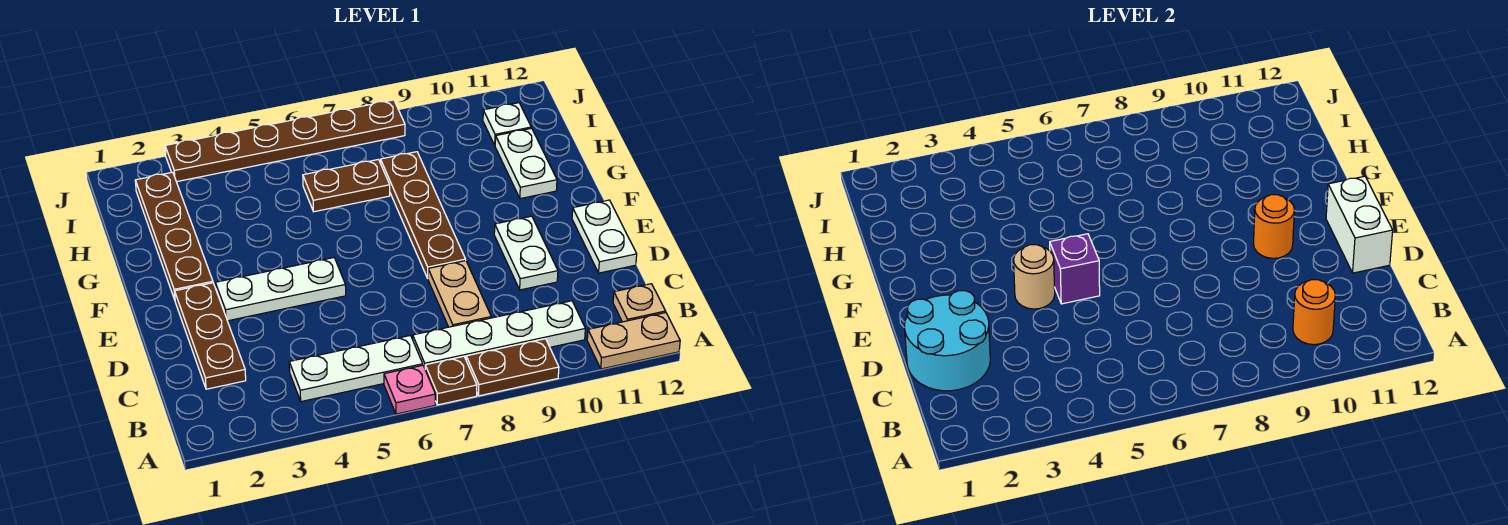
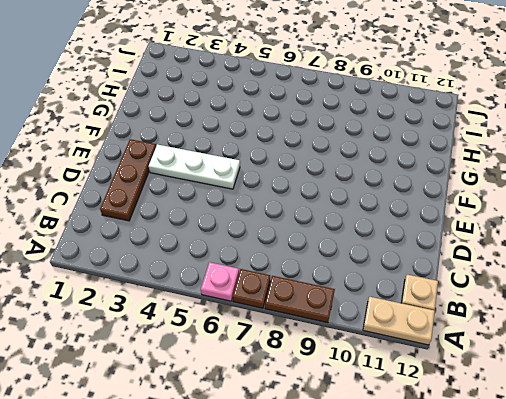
none -> white 1x3 plate [289,336,423,402]
none -> white 1x4 plate [413,301,585,368]
none -> tan 1x2 plate [428,261,491,327]

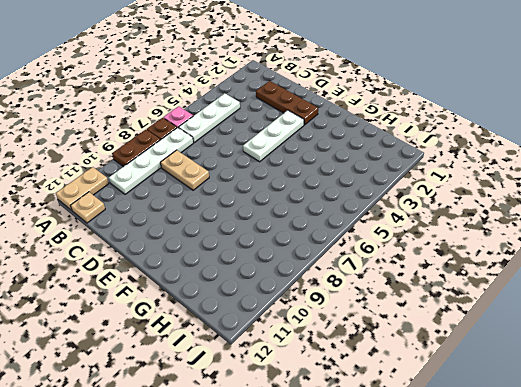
none -> white 1x2 plate [494,216,558,290]
none -> white 1x2 plate [572,200,637,273]
none -> brown 1x4 plate [381,152,466,278]

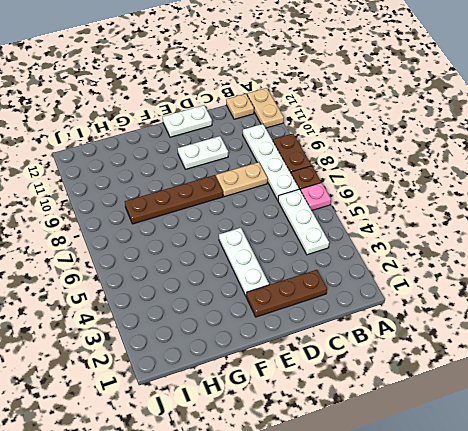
none -> brown 1x4 plate [135,172,213,300]
none -> white 1x2 plate [495,128,557,199]
none -> brown 1x2 plate [303,159,390,212]

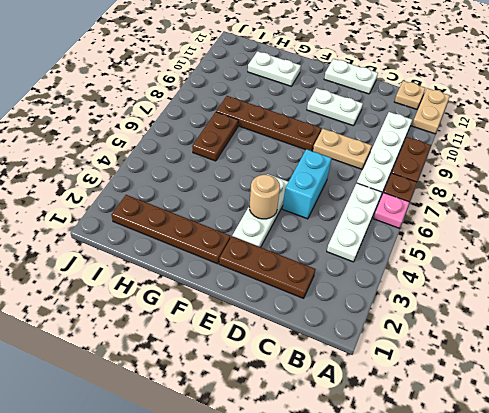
cyan 1x2 brick [282,149,332,219] -> none
none -> white 1x1 plate [483,103,531,145]
none -> brown 1x6 plate [165,100,405,182]
none -> orange 1x1 round brick [1293,280,1335,345]

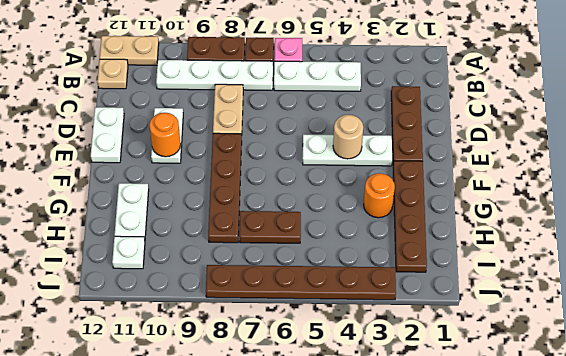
orange 1x1 round brick [364,173,395,218] -> orange 1x1 round brick moved to [1293,280,1335,345]
none -> cyan 2x2 round brick [905,291,990,391]
none -> white 1x2 brick [1326,176,1393,273]
none -> purple 1x1 brick [1050,234,1100,304]

